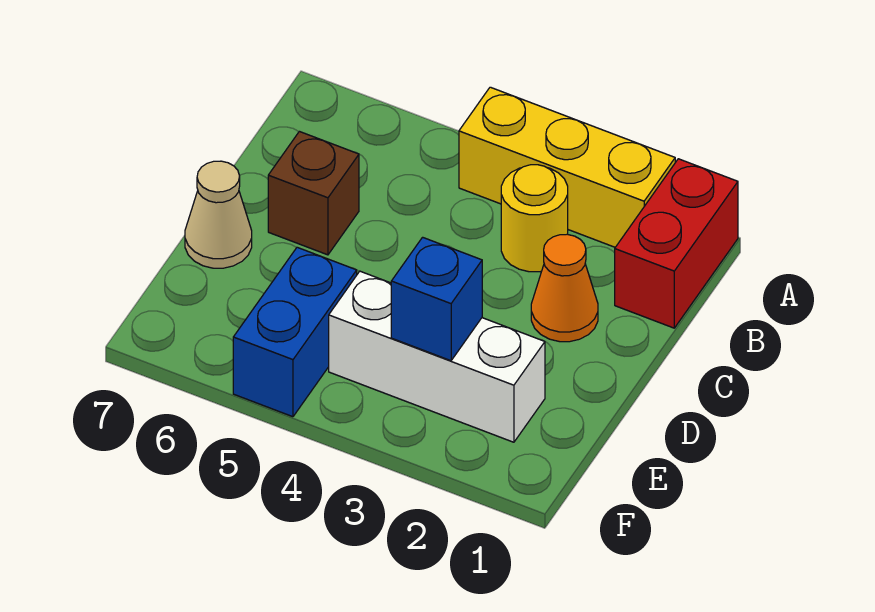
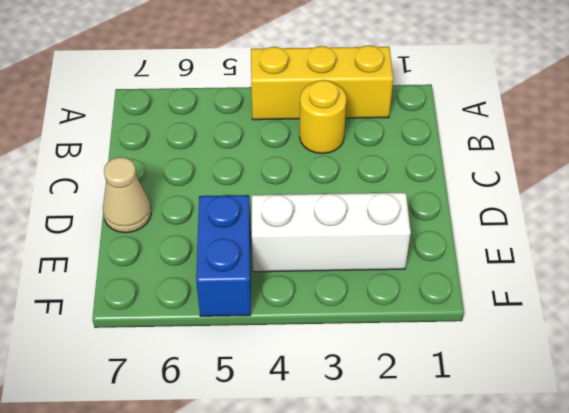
none -> red 1x2 brick [615,159,738,328]
none -> orange 1x1 cone [531,234,598,342]

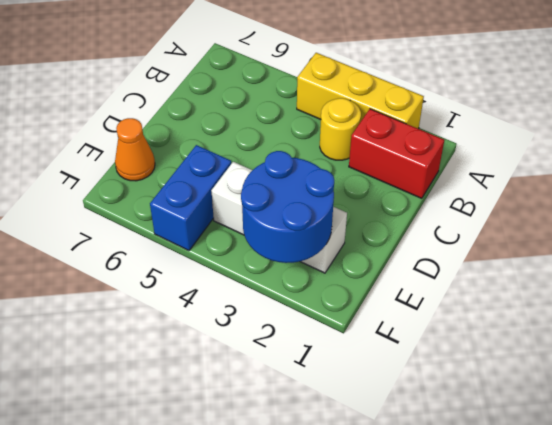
red 1x2 brick [349,109,444,198] -> red 1x2 brick turned to [615,159,738,328]
blue 2x2 round brick [241,151,334,263] -> blue 1x1 brick [391,237,482,361]
orange 1x1 cone [115,118,155,181] -> orange 1x1 cone moved to [531,234,598,342]
none -> brown 1x1 brick [268,132,359,255]
none -> tan 1x1 cone [185,161,252,268]

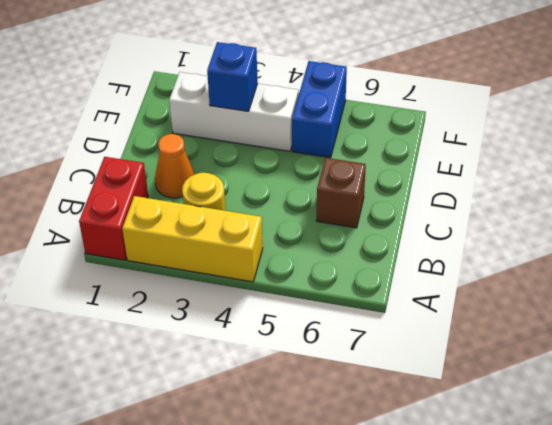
none -> tan 1x1 cone [185,161,252,268]

